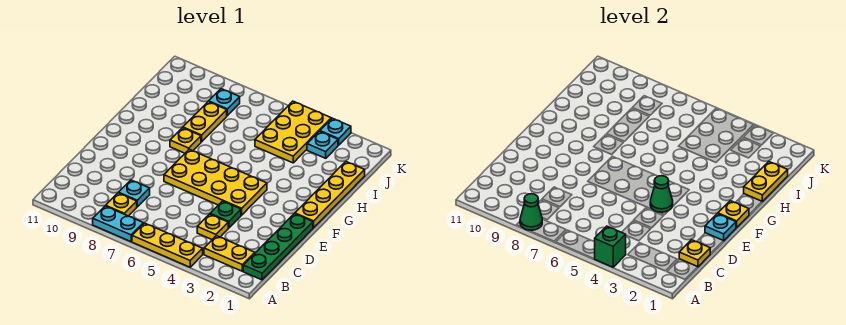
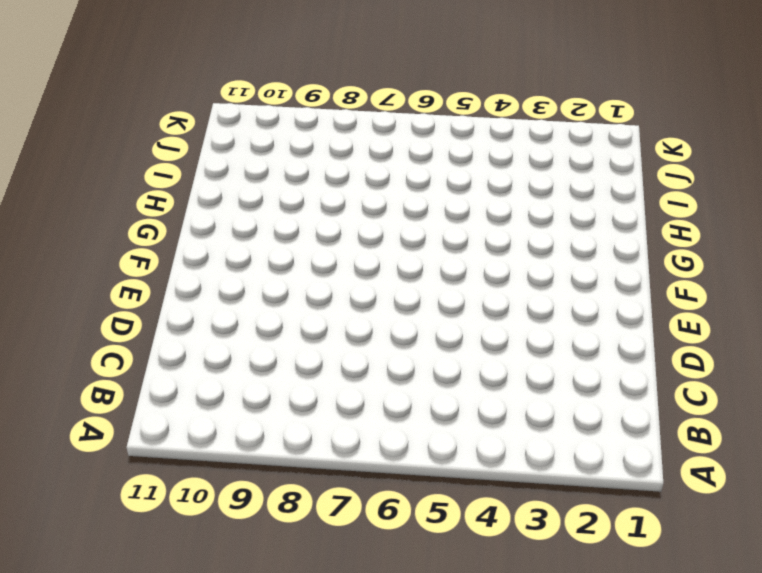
none -> yellow 1x3 plate [132,223,203,267]
none -> cyan 1x2 plate [93,206,143,242]
none -> green 1x4 plate [243,214,313,280]

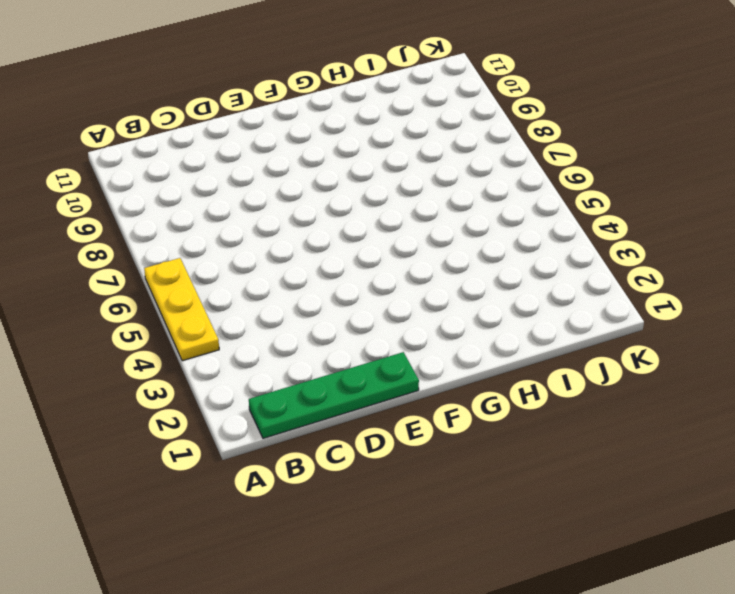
none -> cyan 1x2 plate [93,206,143,242]
none -> yellow 1x2 plate [204,236,255,271]
none -> yellow 1x1 plate [106,193,137,216]

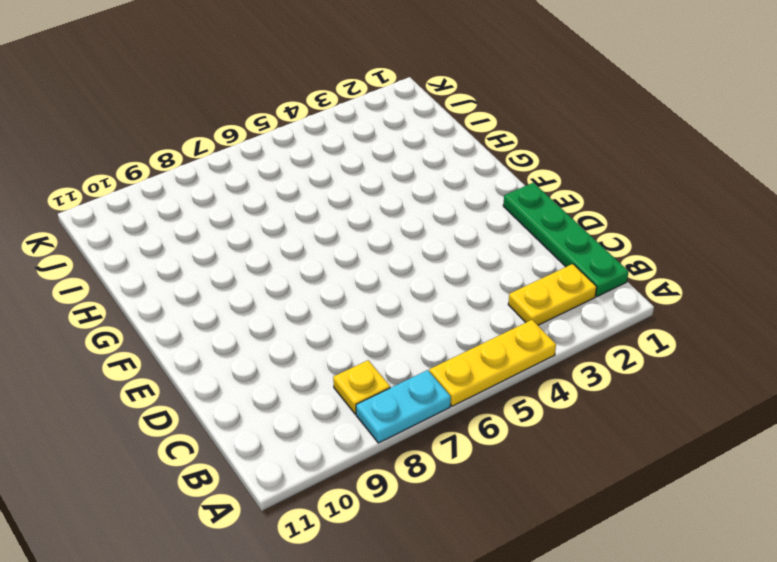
none -> yellow 1x1 plate [197,214,228,239]
none -> cyan 1x1 plate [119,180,150,207]
none -> green 1x1 plate [210,201,241,228]

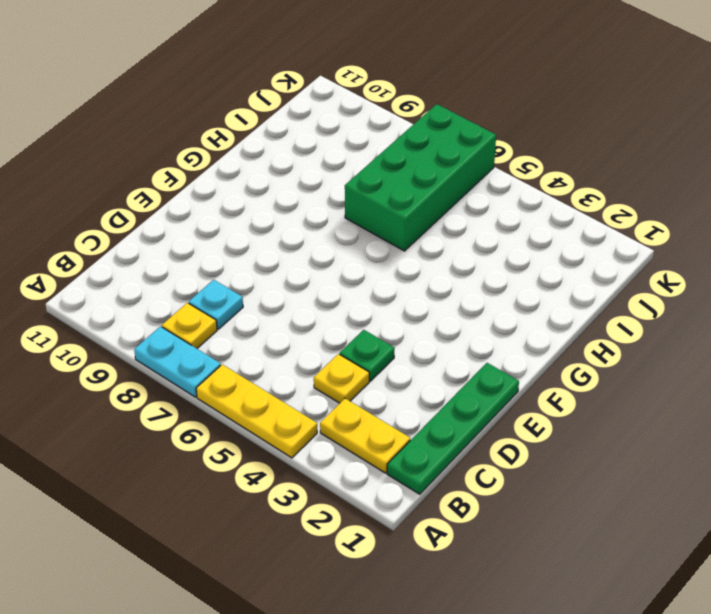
green 2x4 brick [345,104,496,251] -> none
none -> yellow 2x4 plate [164,149,267,215]
none -> yellow 1x4 plate [295,162,365,228]
none -> yellow 1x1 plate [170,128,201,153]

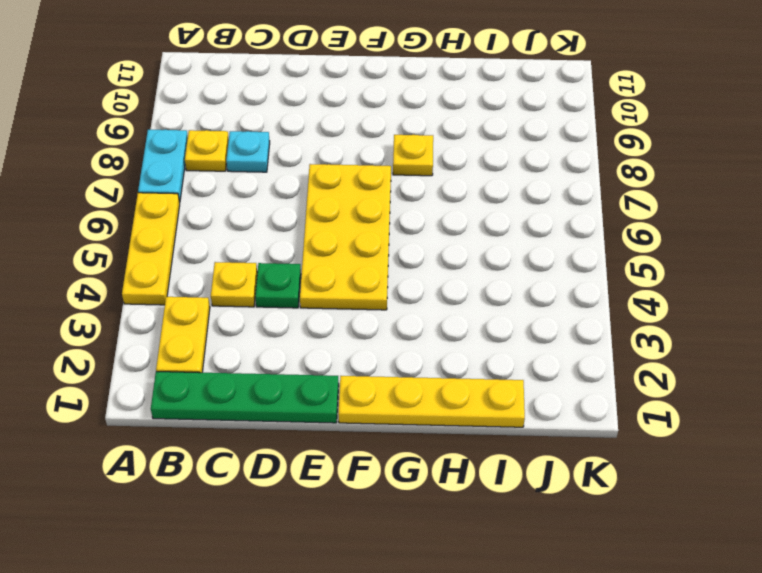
none -> yellow 1x2 plate [183,102,227,142]
none -> yellow 2x3 plate [255,101,331,163]
none -> cyan 1x1 plate [307,131,338,158]

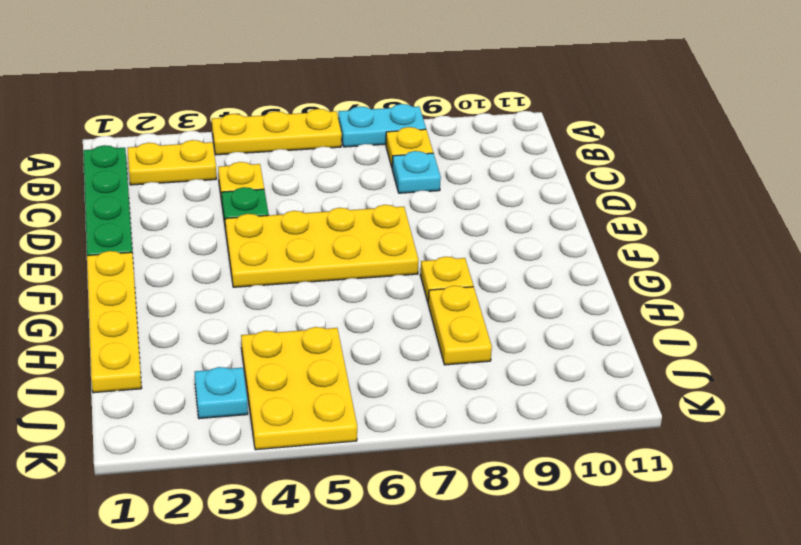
none -> cyan 1x1 plate [209,89,240,116]
none -> cyan 1x1 plate [320,118,351,145]
none -> green 1x1 brick [595,226,626,267]

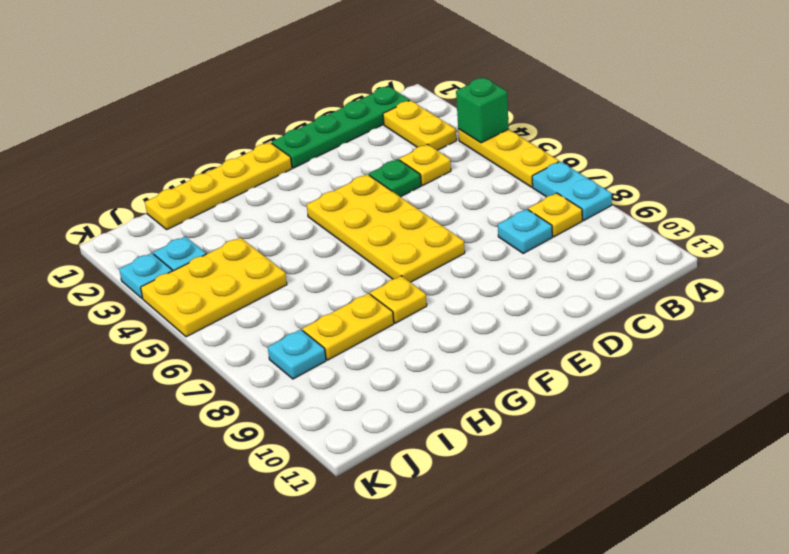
none -> green 1x1 cone [520,194,542,230]
none -> yellow 1x1 plate [679,240,710,267]
none -> cyan 1x1 plate [705,214,736,241]

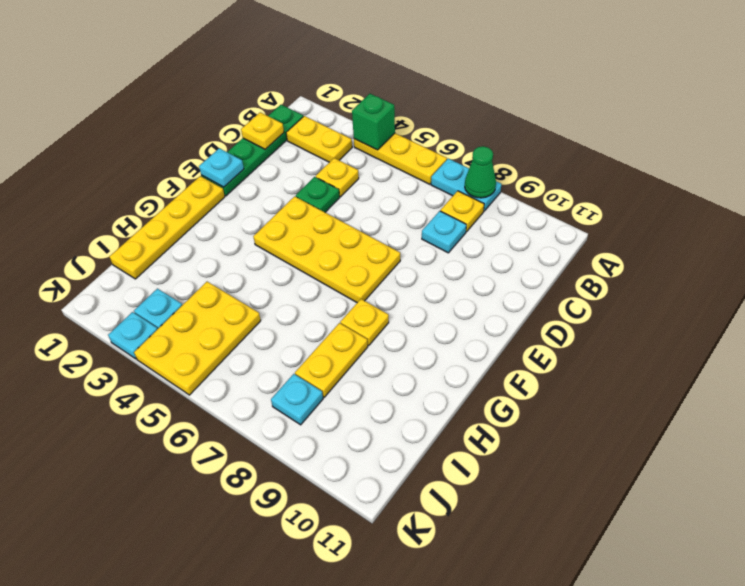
none -> green 1x1 cone [650,176,673,212]
none -> yellow 1x1 plate [718,201,749,228]
none -> yellow 1x2 plate [744,162,788,201]

